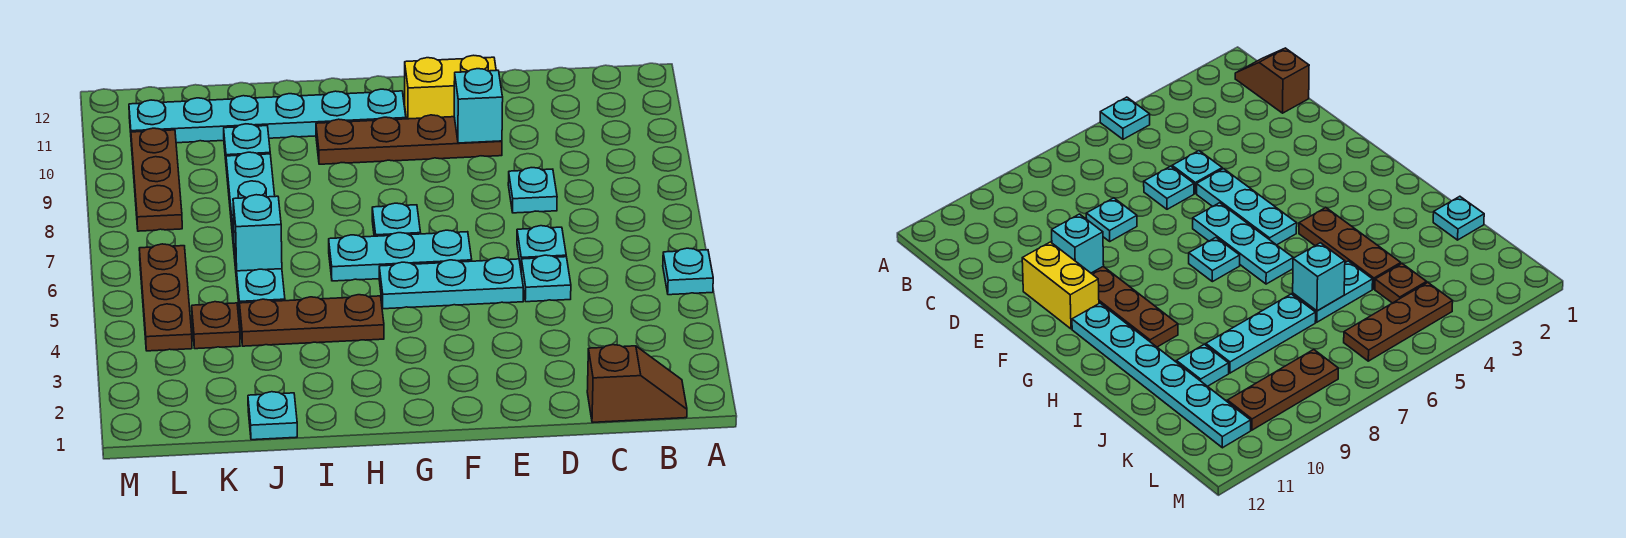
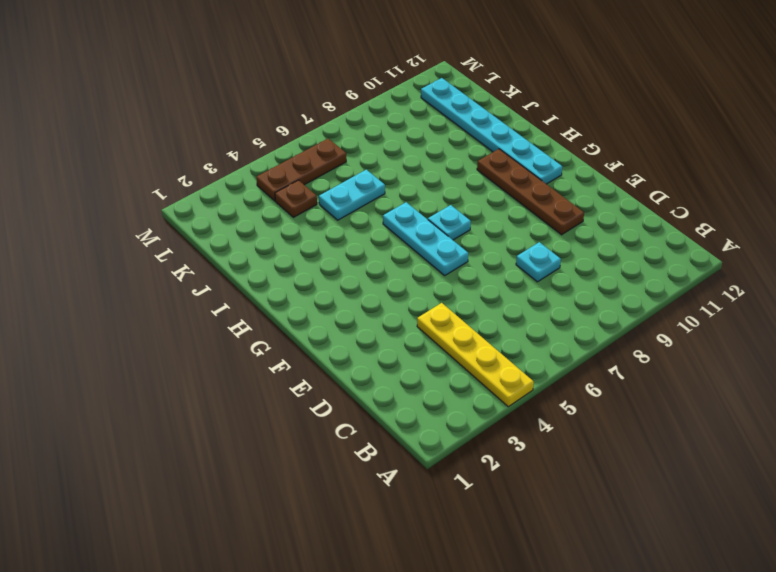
yellow 1x4 plate [417,303,534,407] -> none
none -> cyan 1x1 plate [663,248,713,295]
none -> brown 1x2 slope [587,345,687,422]
none -> cyan 1x1 plate [521,255,571,302]

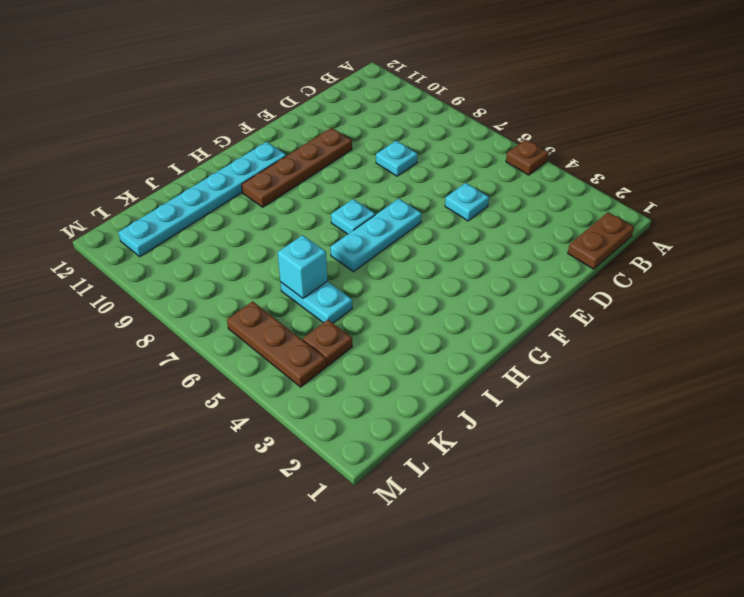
brown 1x1 plate [506,139,548,175] -> cyan 1x1 plate [663,248,713,295]
brown 1x2 plate [568,212,634,269] -> brown 1x2 slope [587,345,687,422]
none -> cyan 1x1 plate [517,226,566,268]
none -> cyan 1x3 plate [379,258,523,309]
none -> yellow 1x2 brick [405,55,496,119]

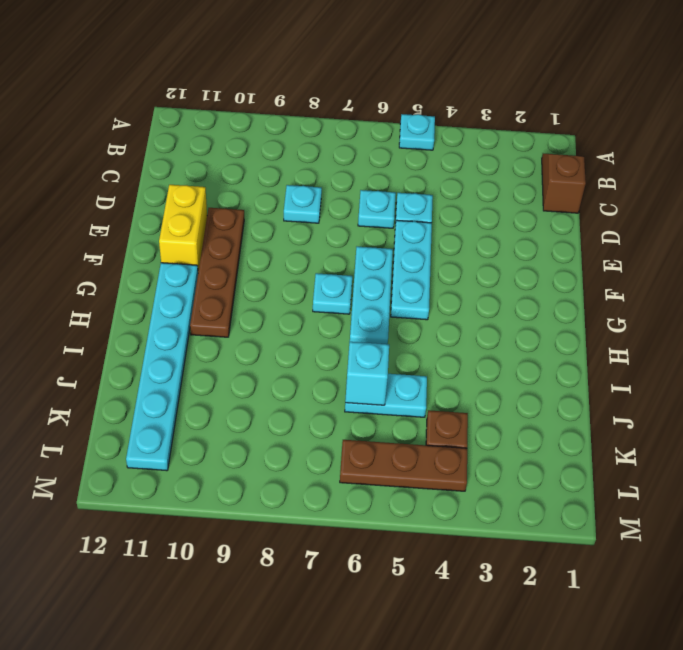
none -> brown 1x3 plate [240,295,384,346]
none -> cyan 1x1 plate [248,392,297,440]
none -> cyan 1x3 plate [226,152,275,247]

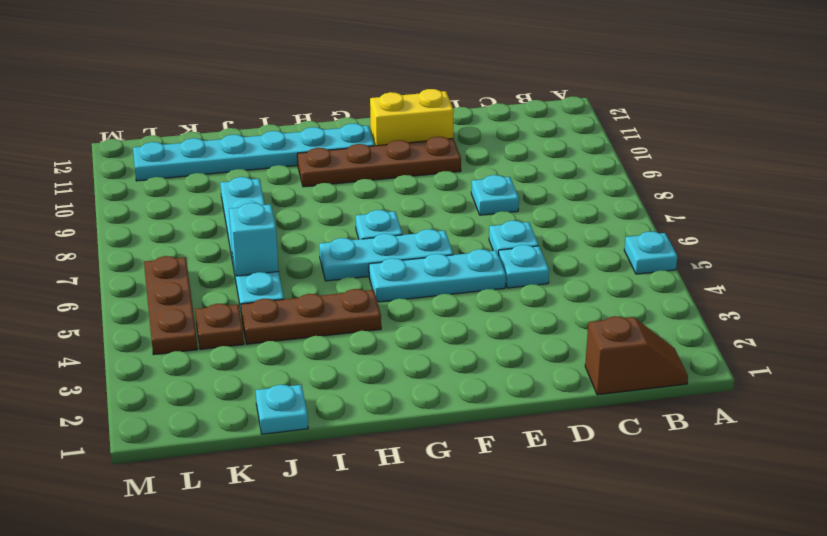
none -> cyan 1x1 plate [224,124,270,159]
none -> brown 1x3 plate [131,128,182,231]
none -> cyan 1x1 brick [454,69,503,143]

